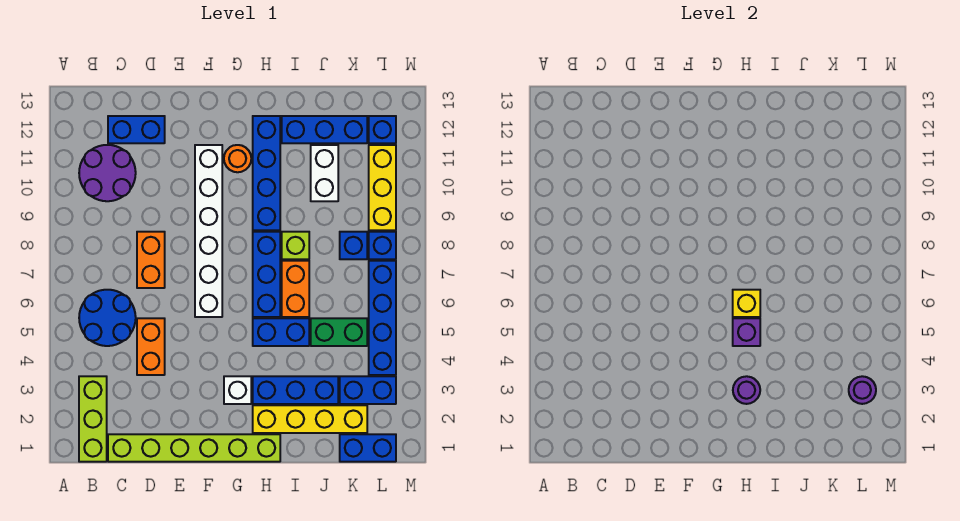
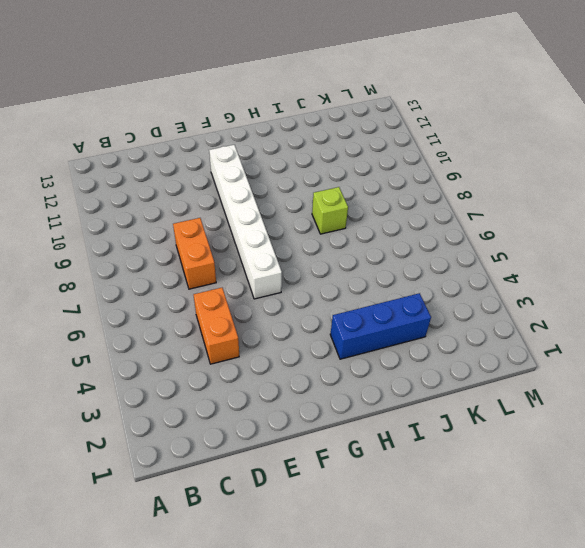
none -> lime 1x3 brick [79,376,107,462]
none -> blue 2x2 round brick [79,290,136,346]
none -> purple 2x2 round brick [79,145,136,201]
none -> lime 1x6 brick [108,434,280,462]

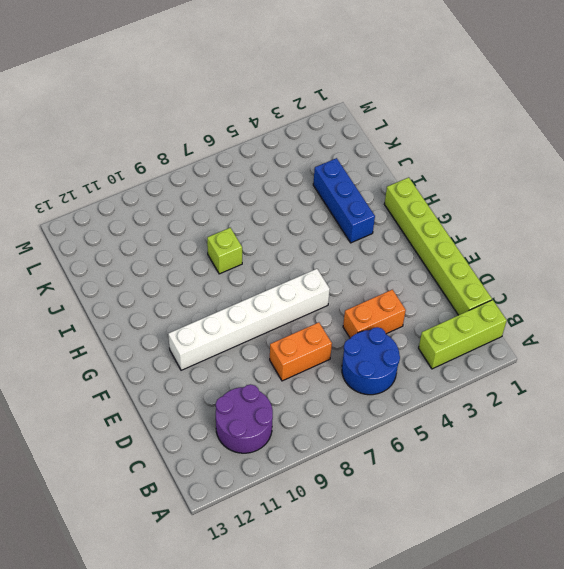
none -> blue 1x2 brick [108,116,165,143]
none -> white 1x1 brick [224,376,251,404]
none -> orange 1x1 round brick [224,145,251,172]
none -> yellow 1x4 brick [253,405,367,433]

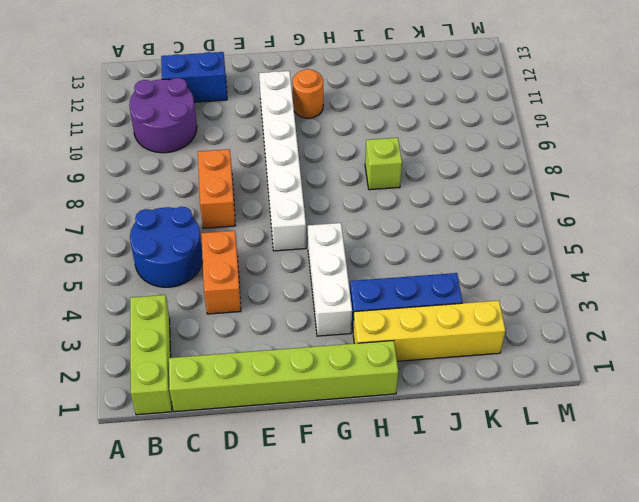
white 1x3 brick [308,223,352,336] -> white 1x1 brick [224,376,251,404]
none -> blue 1x2 brick [253,318,309,346]
none -> blue 1x3 brick [253,232,280,317]
none -> blue 1x4 brick [253,116,280,230]
none -> orange 1x2 brick [282,261,309,317]

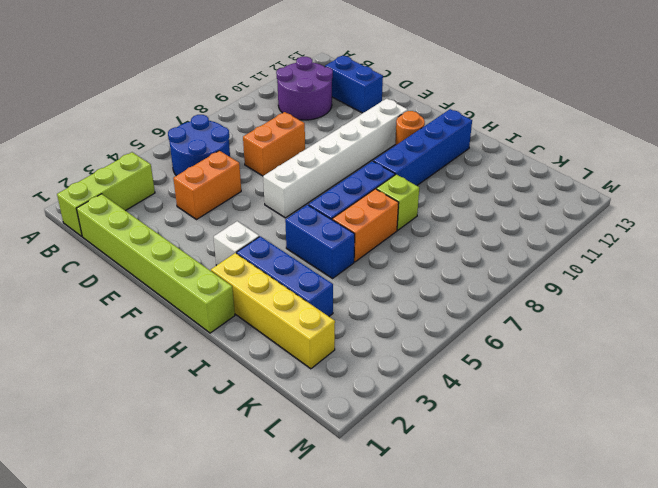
none -> blue 1x3 brick [282,116,367,143]
none -> green 1x2 brick [311,318,367,346]
none -> white 1x2 brick [311,145,338,201]
none -> blue 1x2 brick [340,434,396,462]

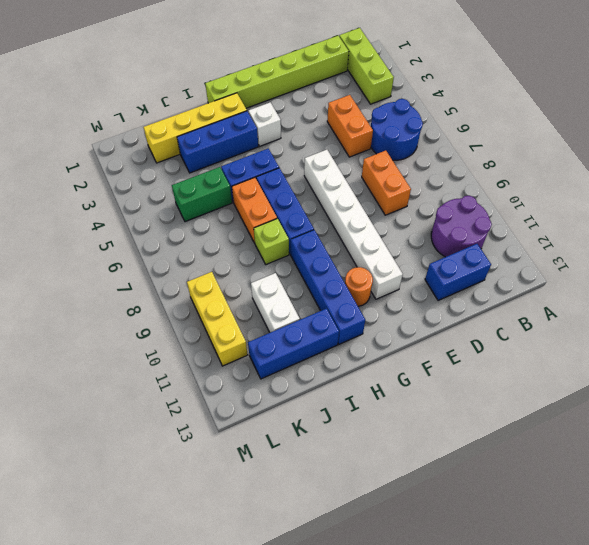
none -> blue 1x2 brick [340,434,396,462]
none -> blue 1x2 brick [340,376,396,404]
none -> blue 1x1 brick [340,232,367,259]
none -> blue 1x4 brick [369,261,396,375]

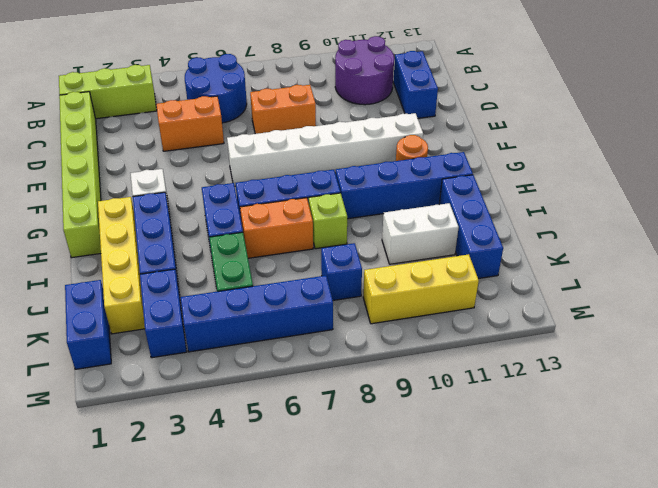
none -> blue 1x1 brick [369,232,396,259]
none -> blue 1x1 brick [369,116,396,143]
none -> purple 1x1 round brick [733,376,760,404]
none -> purple 1x1 brick [733,318,760,346]

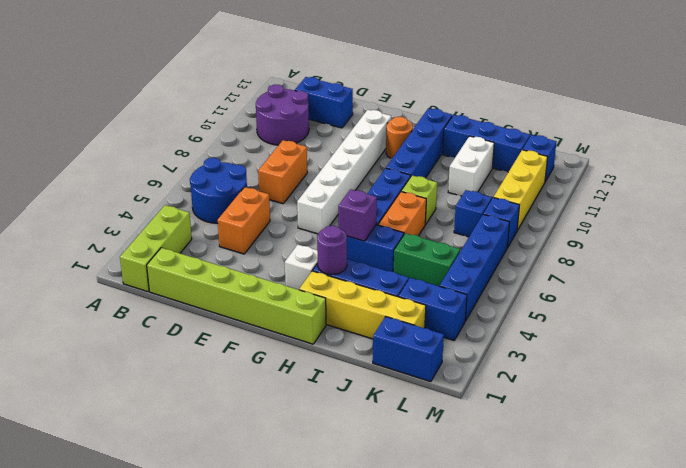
none -> yellow 1x1 brick [733,290,760,317]
none -> purple 1x1 round brick [849,376,876,404]

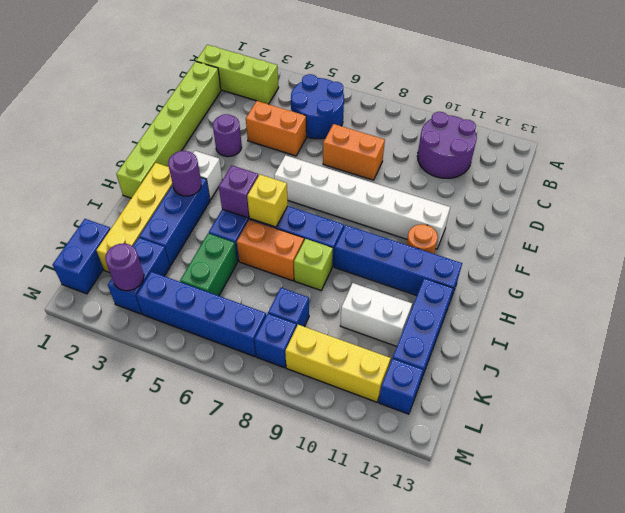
purple 1x1 round brick [213,114,242,157] -> none
none -> blue 1x2 brick [108,116,165,143]

